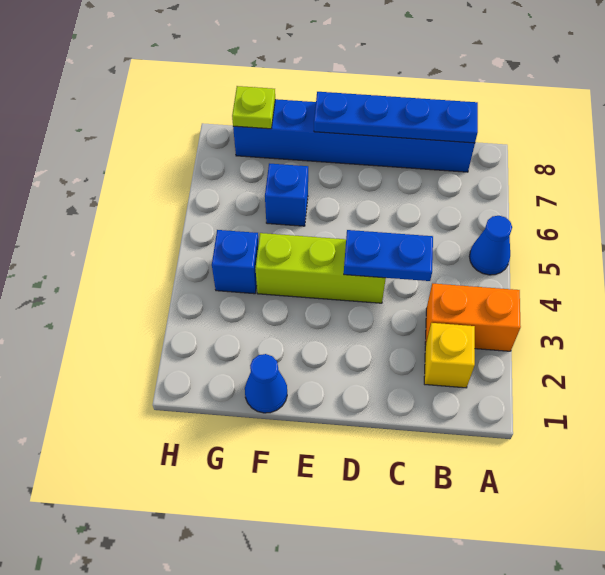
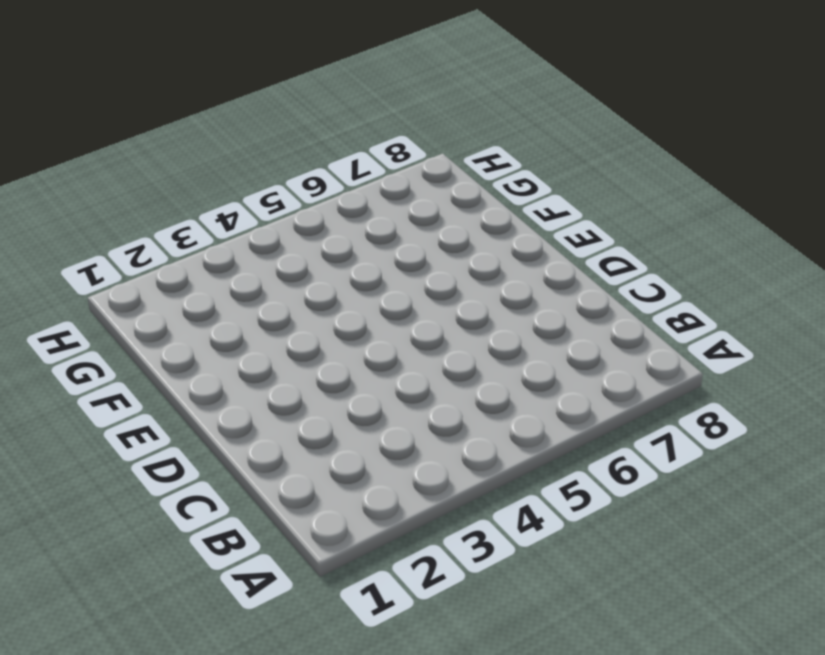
none -> orange 1x2 brick [425,283,521,351]
none -> blue 1x1 cone [469,216,512,275]

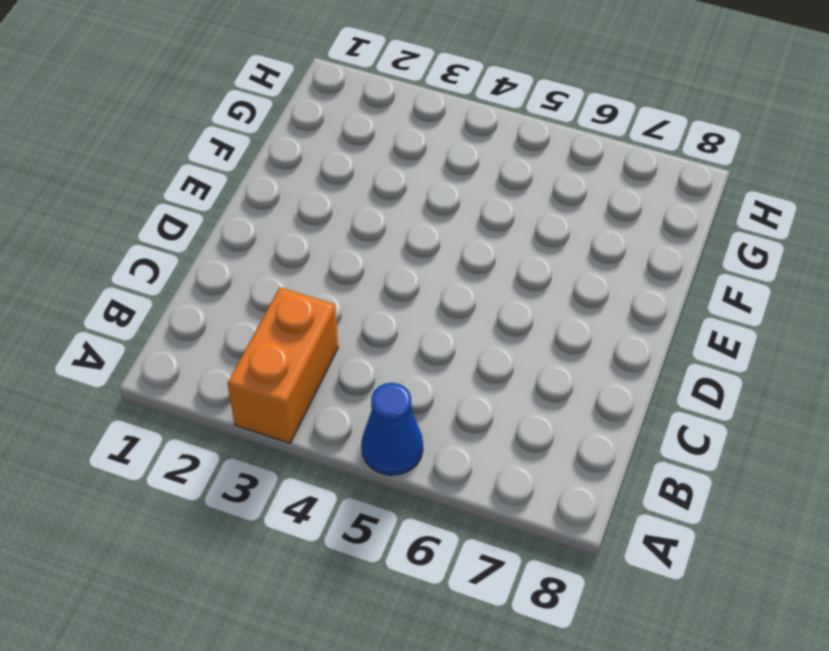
none -> yellow 1x1 brick [424,323,475,388]
none -> blue 1x6 brick [233,99,475,172]

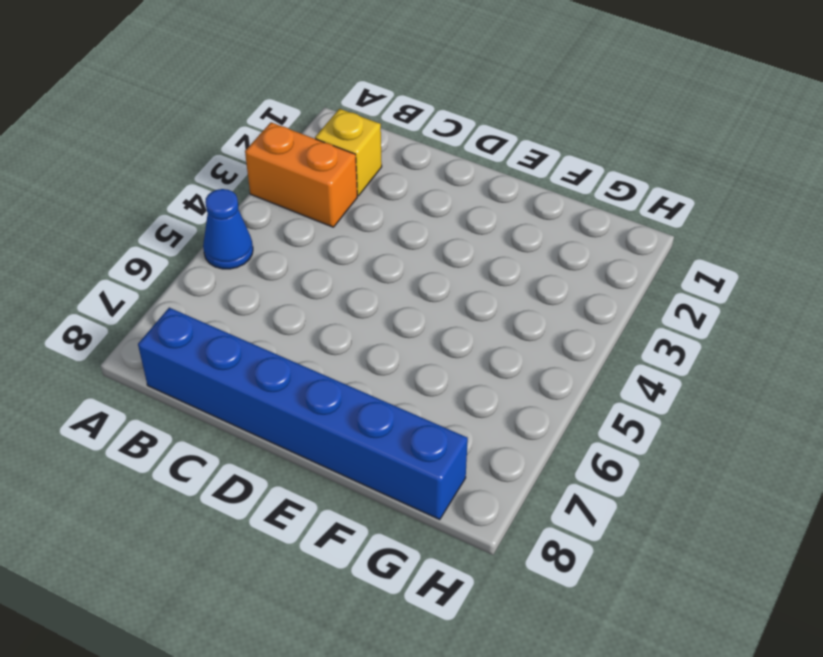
none -> lime 1x3 brick [256,233,386,303]
none -> blue 1x1 cone [245,354,287,413]

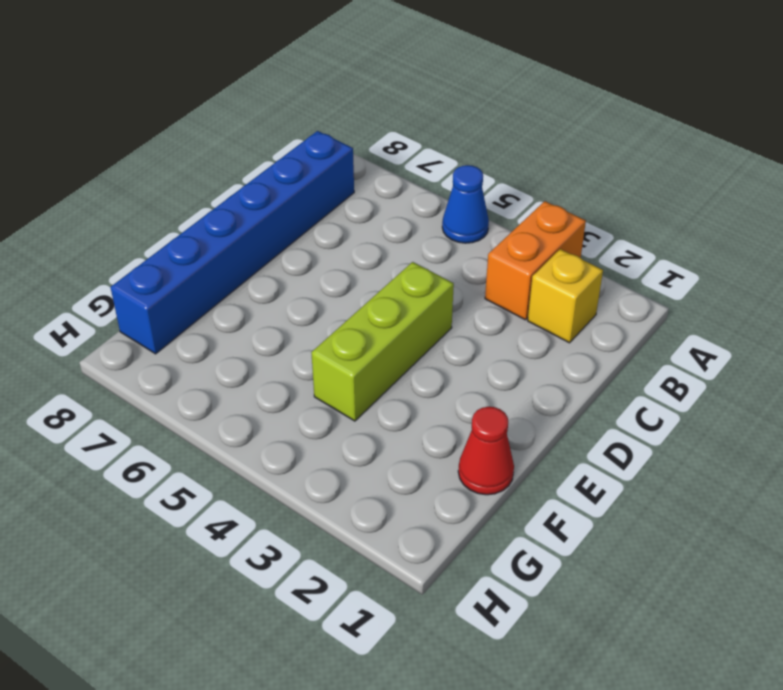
red 1x1 cone [458,407,514,495] -> blue 1x1 cone [245,354,287,413]
none -> blue 1x1 brick [265,163,308,226]
none -> blue 1x1 brick [212,230,259,294]

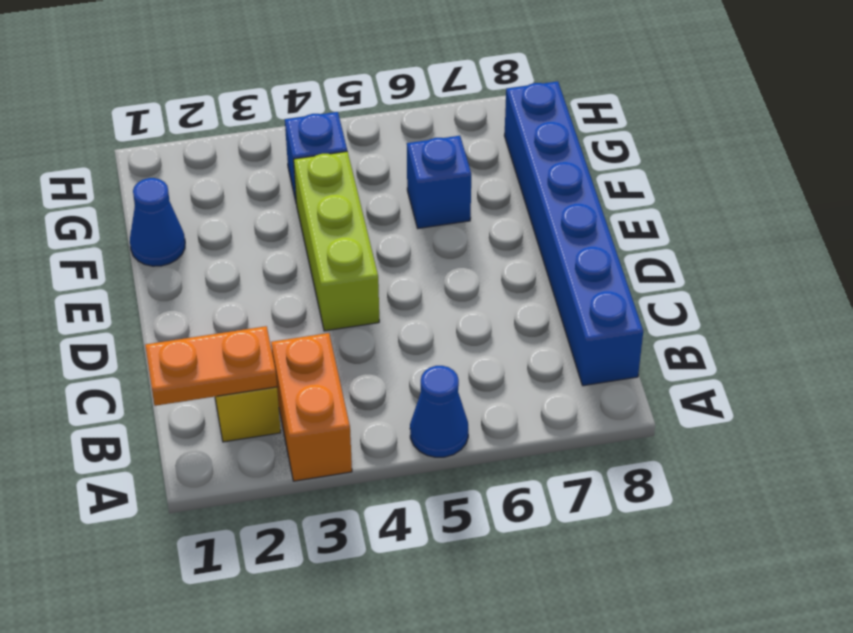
orange 1x2 plate [145,326,277,406] -> none
none -> blue 1x4 plate [314,92,478,143]
none -> blue 1x2 plate [344,230,433,281]

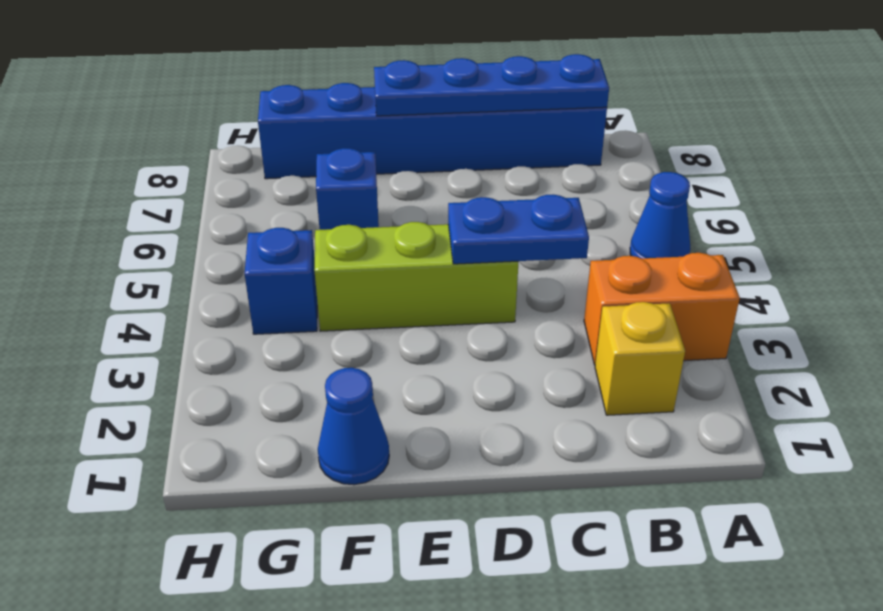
none -> lime 1x1 plate [232,86,275,129]

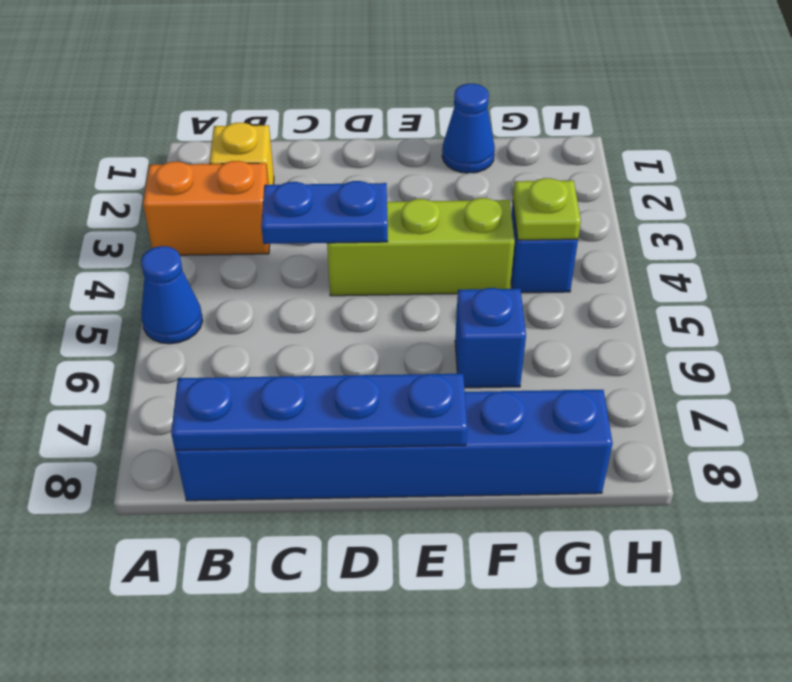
lime 1x1 plate [513,178,581,240] -> lime 1x1 plate moved to [232,86,275,129]

